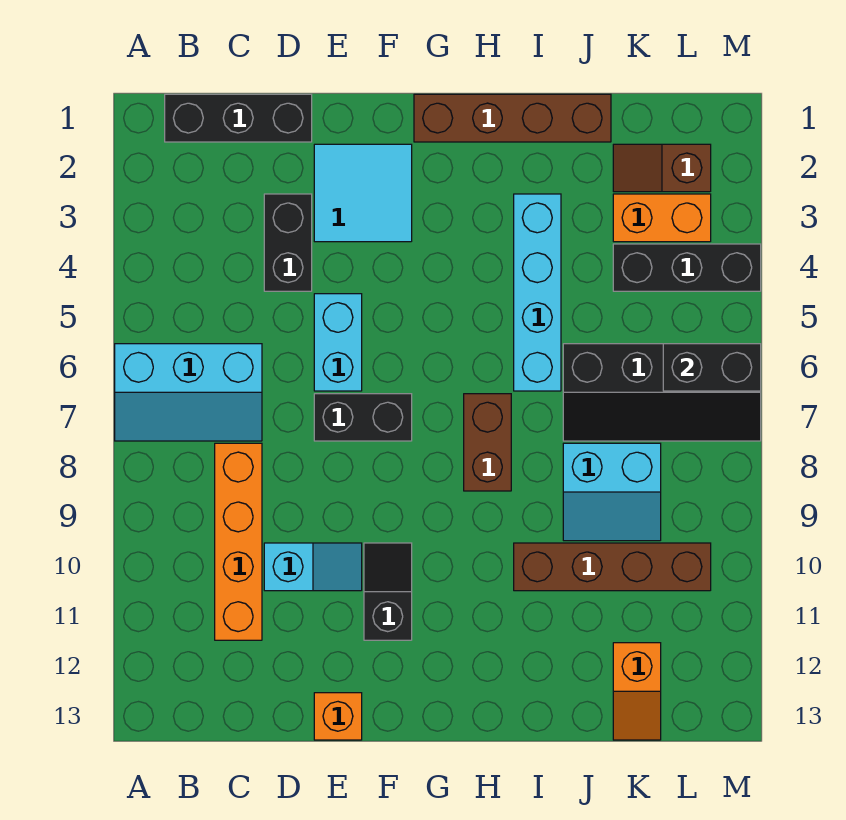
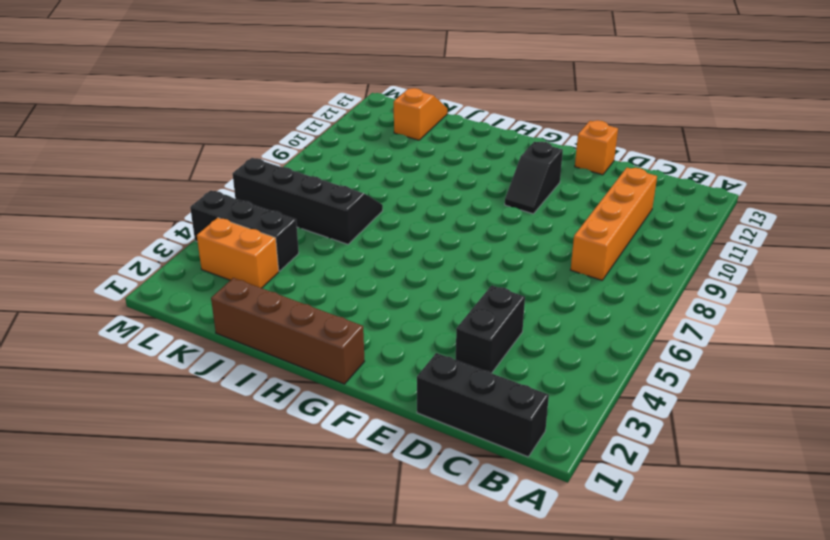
none -> cyan 2x3 slope [115,344,262,441]
none -> cyan 1x2 slope [264,543,362,591]
none -> cyan 2x2 tile [314,144,412,242]

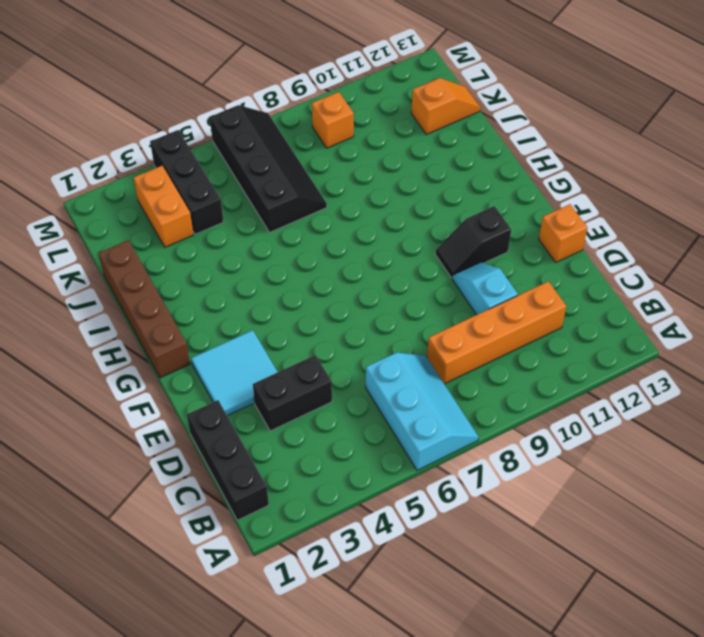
orange 1x1 brick [312,92,354,148] -> none
none -> cyan 1x2 brick [314,294,362,391]
none -> black 1x2 brick [314,394,412,441]
none -> brown 1x2 brick [464,394,511,491]

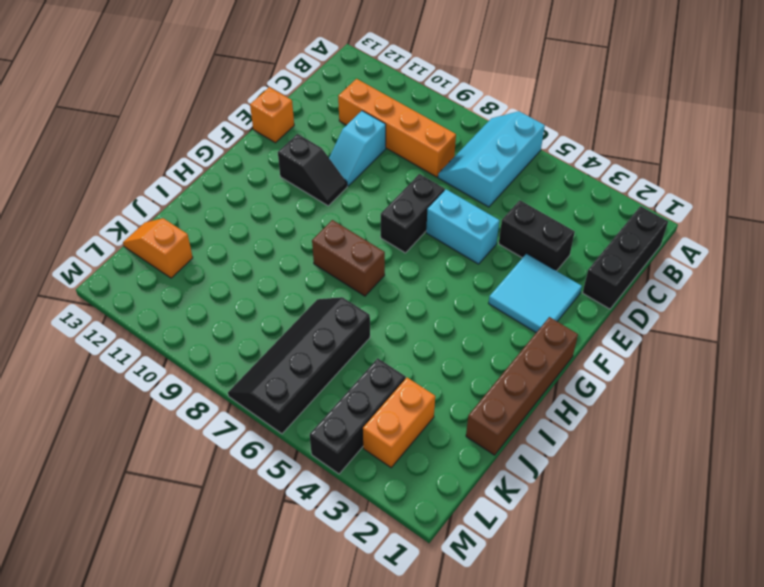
none -> cyan 1x4 brick [514,194,561,391]
none -> brown 1x4 brick [514,543,711,591]
none -> cyan 2x2 slope [563,443,661,541]

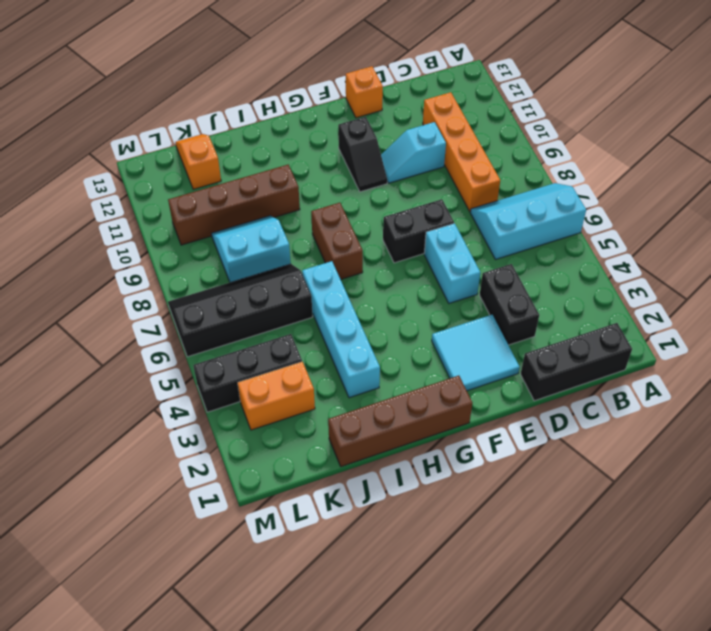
none -> brown 1x2 slope [613,144,711,192]
none -> black 1x2 brick [663,344,761,391]

